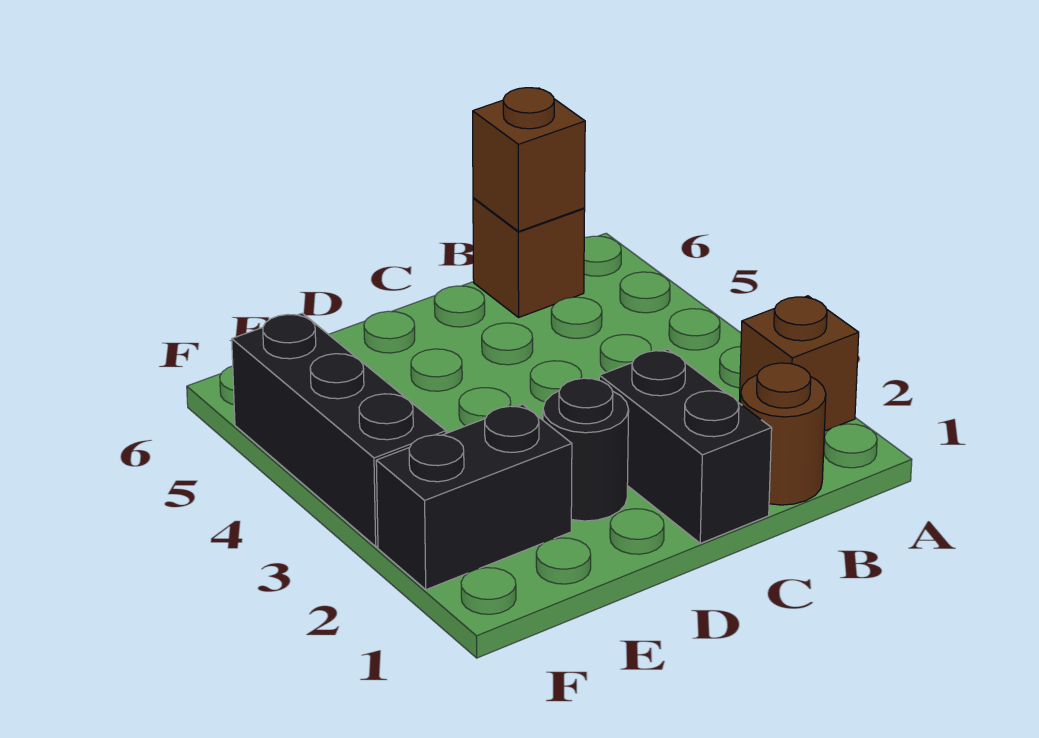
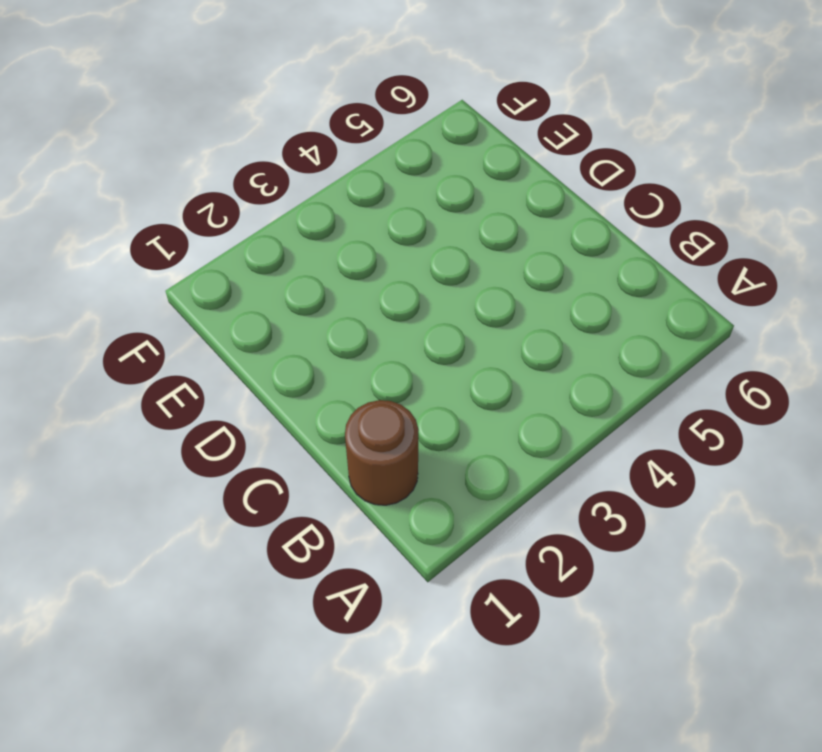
none -> brown 1x1 brick [739,296,859,431]
none -> brown 1x1 brick [473,198,585,317]

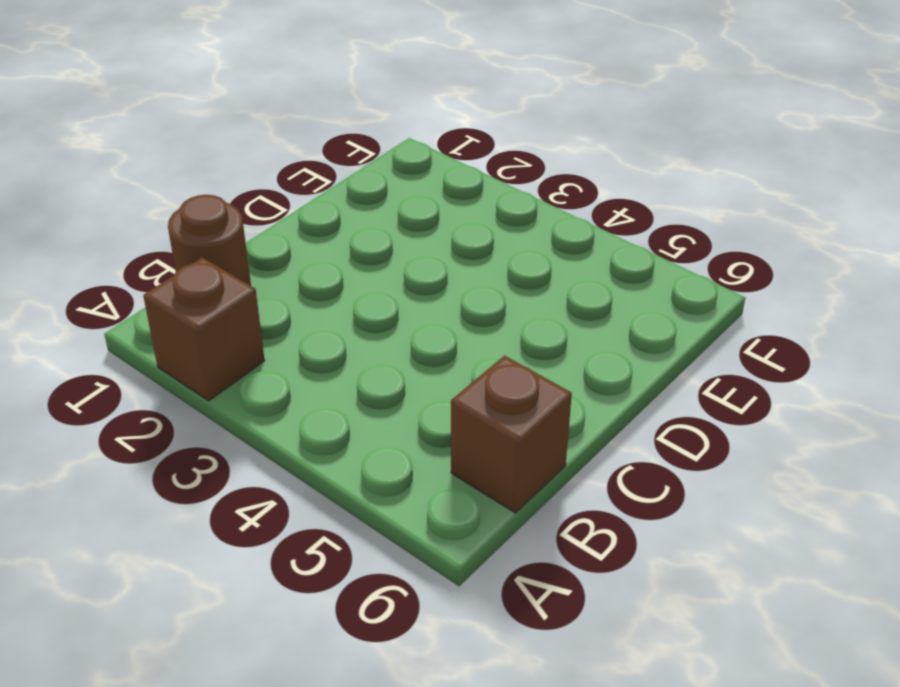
none -> black 1x2 brick [599,349,772,543]
none -> black 1x1 round brick [543,378,629,521]

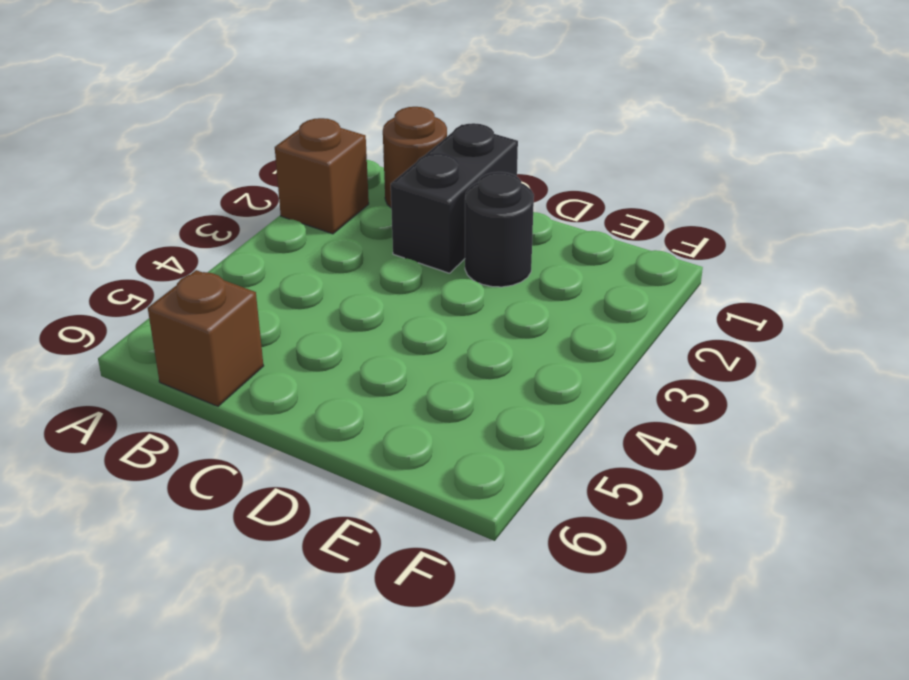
none -> black 1x2 brick [376,404,572,590]
none -> black 1x3 brick [232,313,446,546]

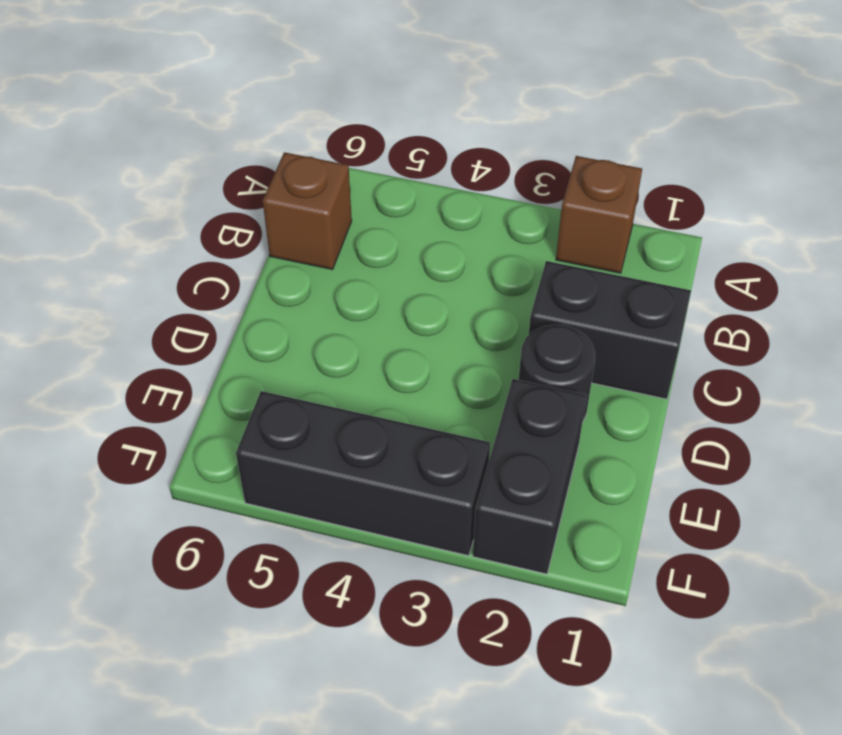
none -> brown 1x1 round brick [740,363,826,505]
none -> brown 1x1 brick [473,88,585,231]

